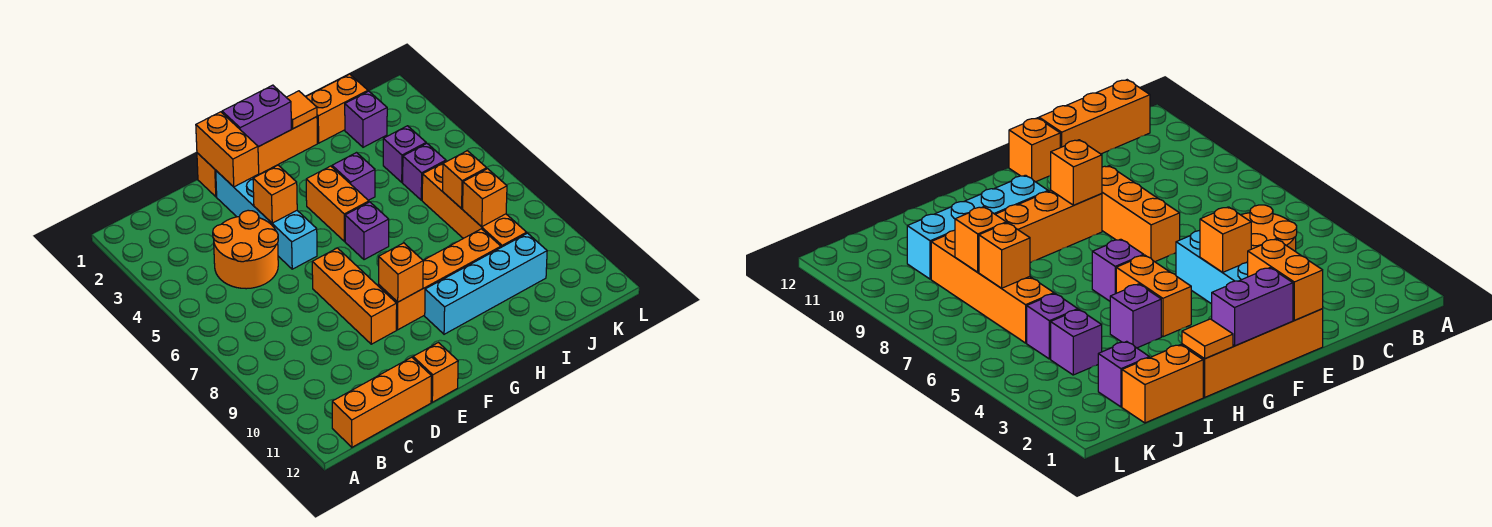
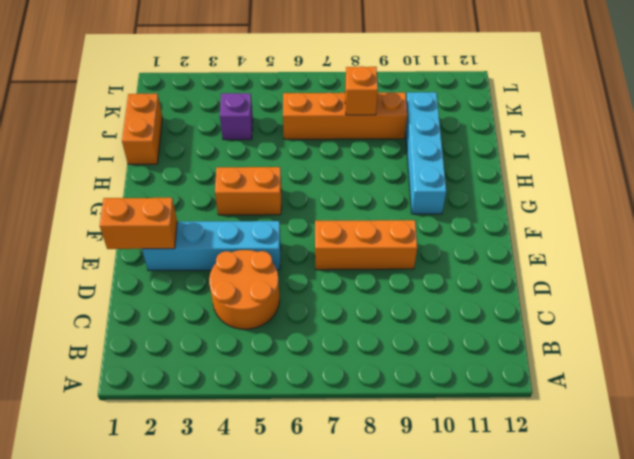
none -> orange 1x3 brick [332,357,432,447]
none -> orange 1x4 brick [197,117,317,197]
none -> orange 1x1 brick [413,343,458,402]

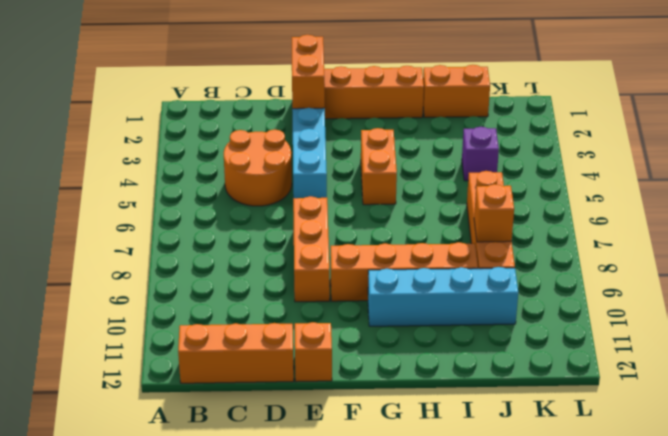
none -> purple 1x1 brick [345,202,389,260]
none -> purple 1x1 brick [332,153,375,200]
none -> purple 1x1 brick [345,91,387,147]

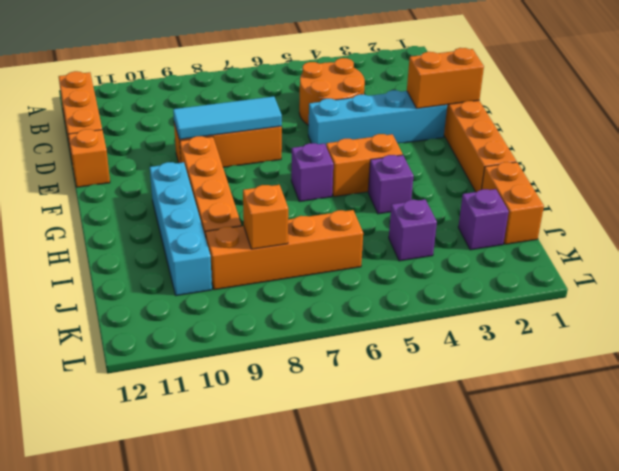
cyan 1x3 tile [173,96,282,139] -> none
none -> purple 1x1 brick [403,143,446,200]
none -> orange 1x1 brick [253,165,297,223]
none -> purple 1x2 brick [222,85,291,147]

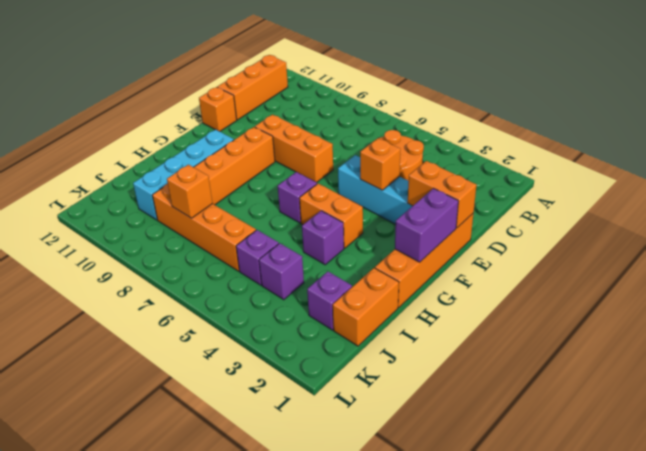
none -> orange 1x1 brick [379,243,423,302]
none -> orange 1x1 tile [286,91,317,129]
none -> orange 1x1 brick [443,151,487,209]

